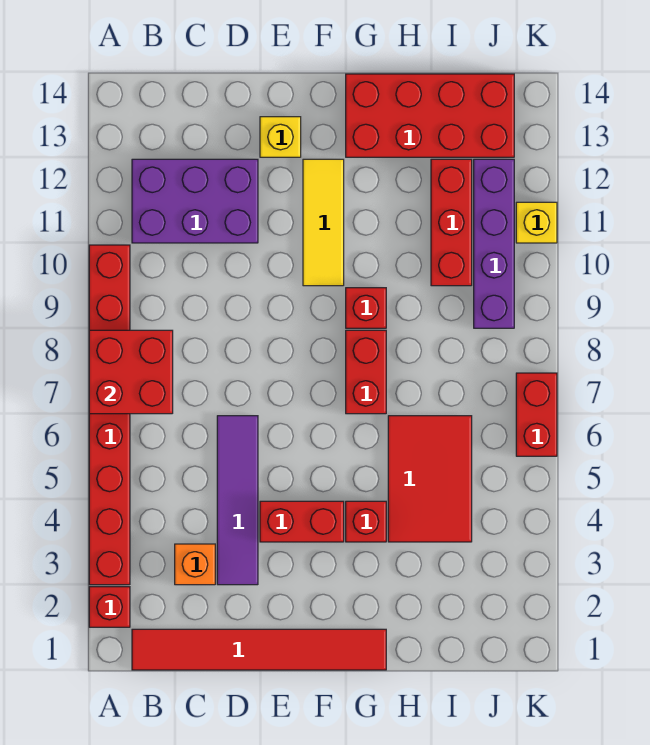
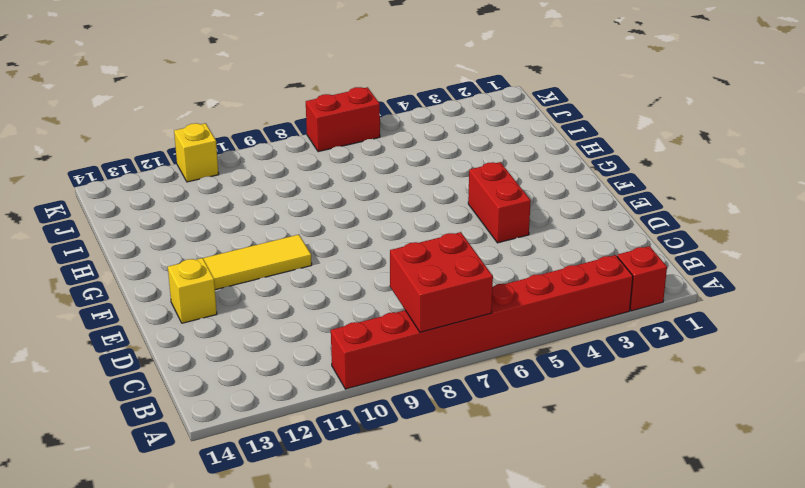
none -> red 1x6 tile [132,629,386,670]
none -> purple 2x3 brick [132,159,258,243]
none -> orange 1x1 brick [175,544,215,585]

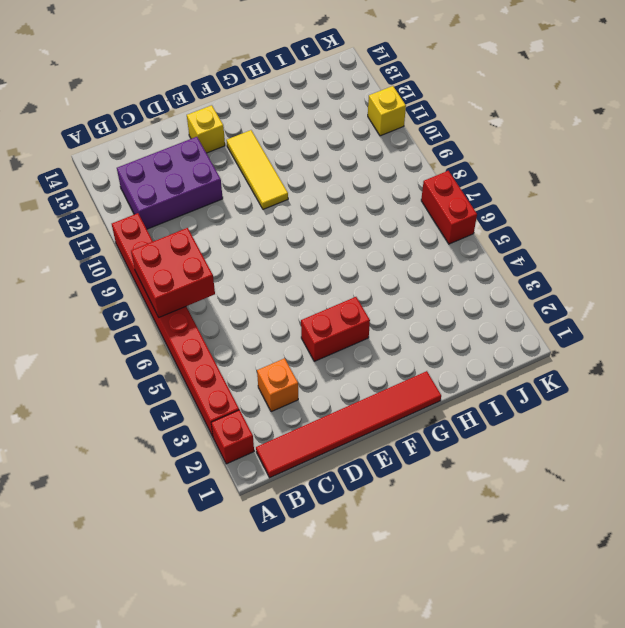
none -> purple 1x4 tile [217,416,258,585]
none -> red 1x1 brick [346,501,386,542]
none -> red 1x2 brick [346,330,386,414]

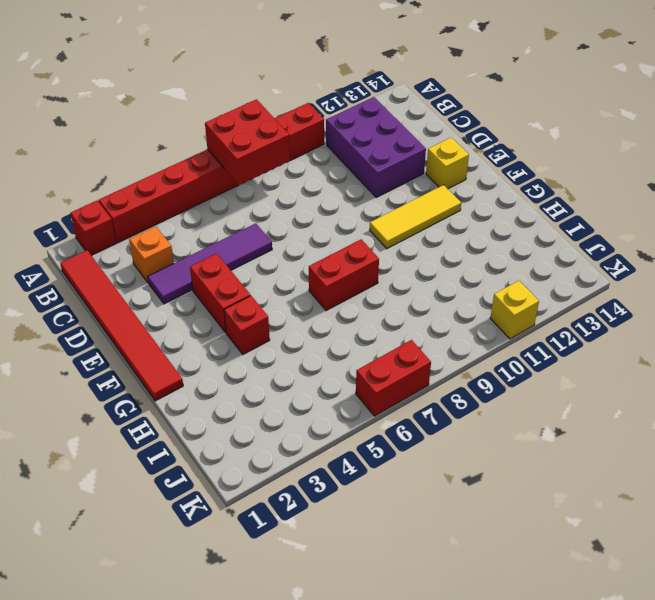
none -> red 1x1 brick [346,288,386,328]
none -> red 2x4 brick [346,74,514,157]
none -> red 2x3 tile [388,416,472,542]

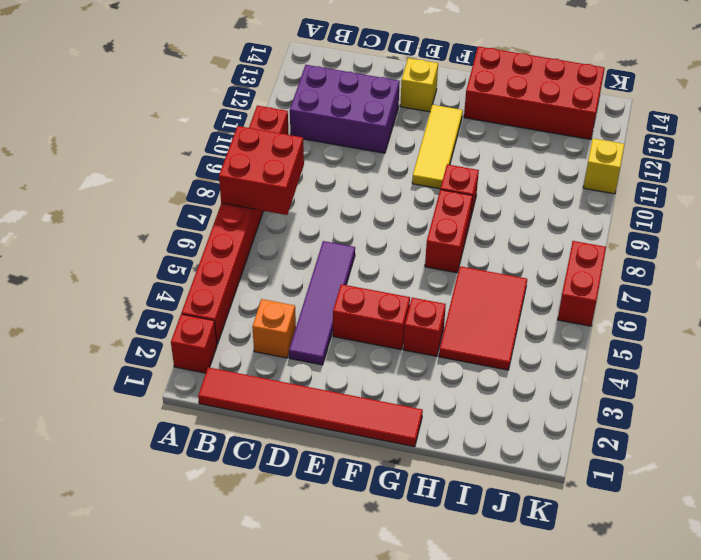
none -> red 1x3 brick [431,159,472,286]
none -> purple 1x4 brick [474,159,514,328]

